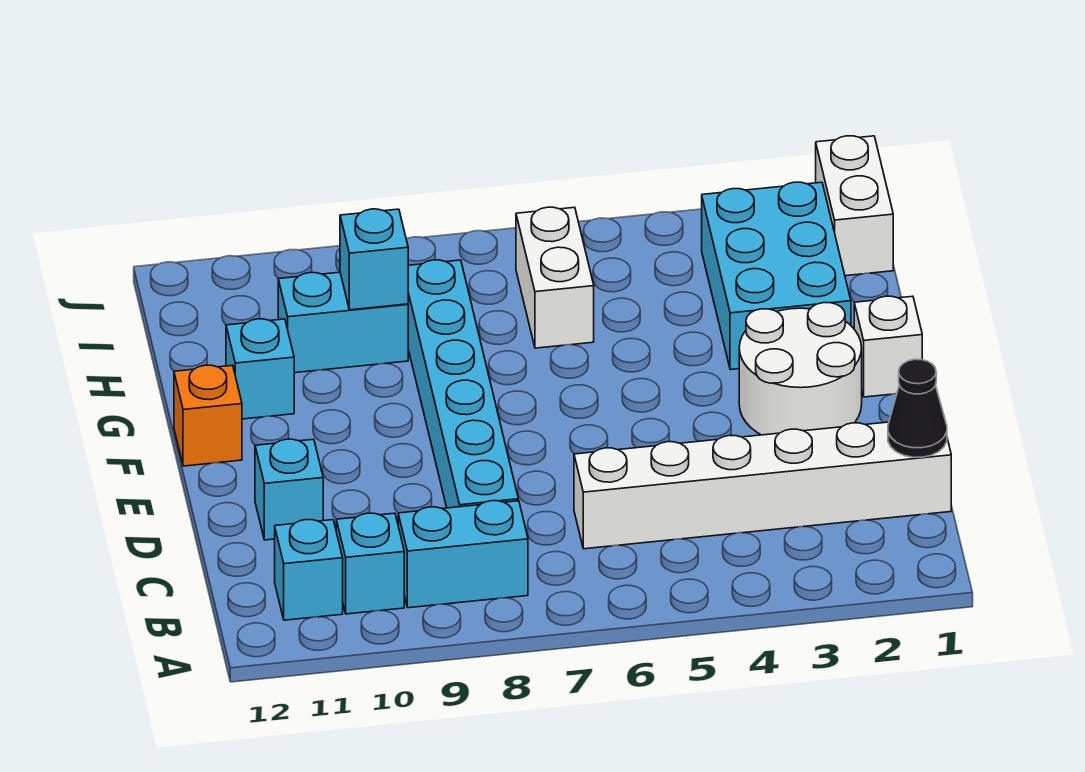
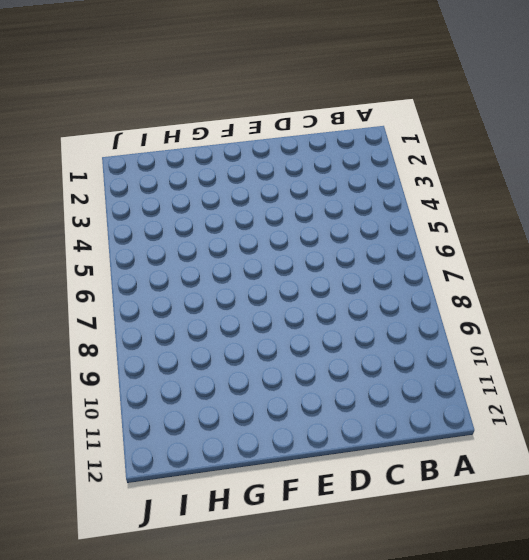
none -> cyan 1x2 brick [398,501,528,608]
none -> cyan 1x1 brick [336,513,404,614]
none -> cyan 1x1 brick [275,520,343,620]

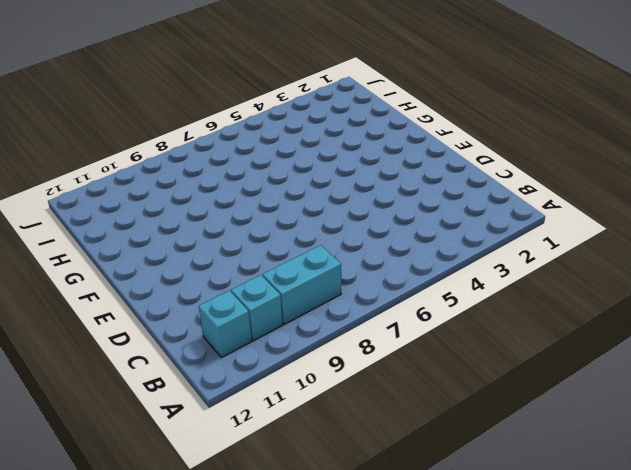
none -> white 1x6 brick [574,422,951,549]
none -> cyan 1x6 brick [408,260,518,508]
none -> cyan 1x1 brick [255,439,323,540]

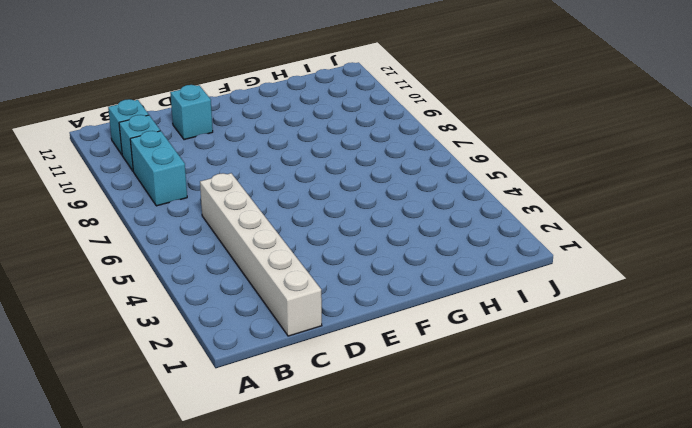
none -> cyan 1x6 brick [408,260,518,508]
none -> white 2x2 round brick [739,303,862,435]
none -> white 1x1 brick [854,296,922,397]

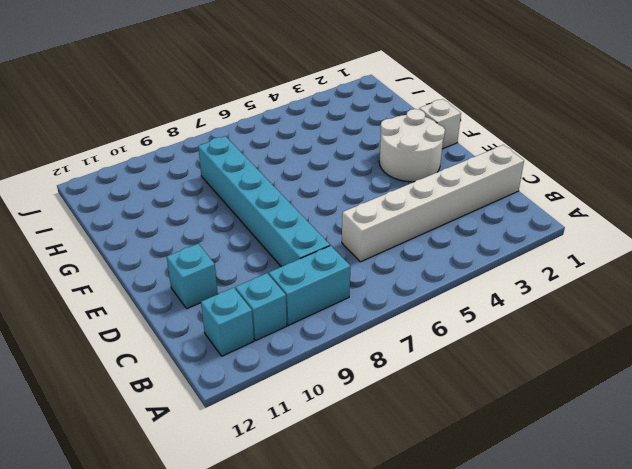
none -> orange 1x1 brick [174,365,242,466]
none -> cyan 2x3 brick [702,182,851,370]
none -> cyan 1x1 brick [226,319,294,419]

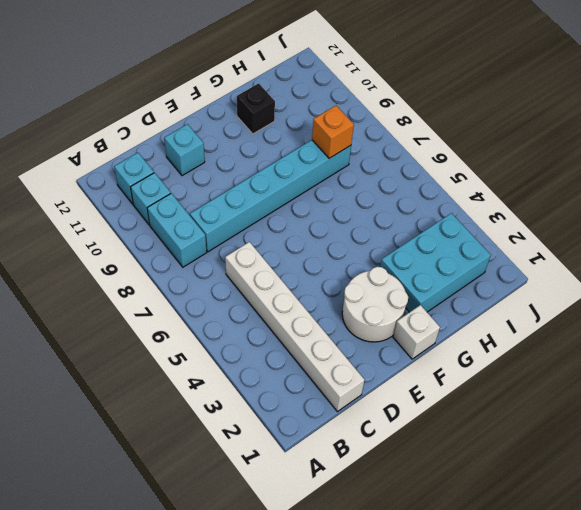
black 1x1 brick [237,83,275,134] -> cyan 1x1 brick [226,319,294,419]
orange 1x1 brick [312,106,354,158] -> orange 1x1 brick moved to [174,365,242,466]
none -> white 1x2 brick [516,207,594,348]
none -> cyan 1x2 brick [278,272,408,373]
none -> white 1x2 brick [816,136,893,276]

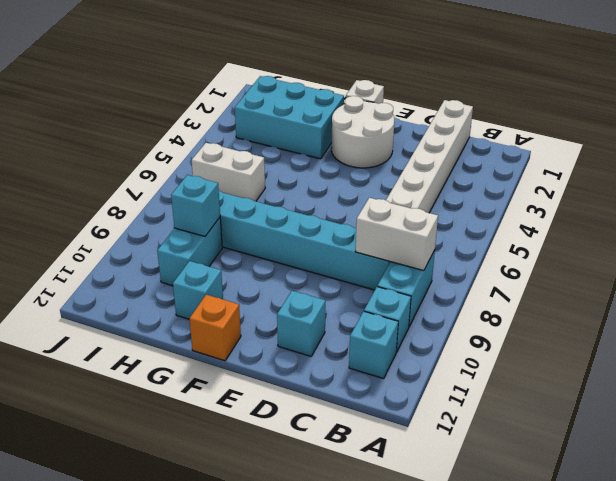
white 1x2 brick [355,198,438,271] -> white 1x2 brick moved to [816,136,893,276]
none -> black 1x1 cone [888,359,947,457]

